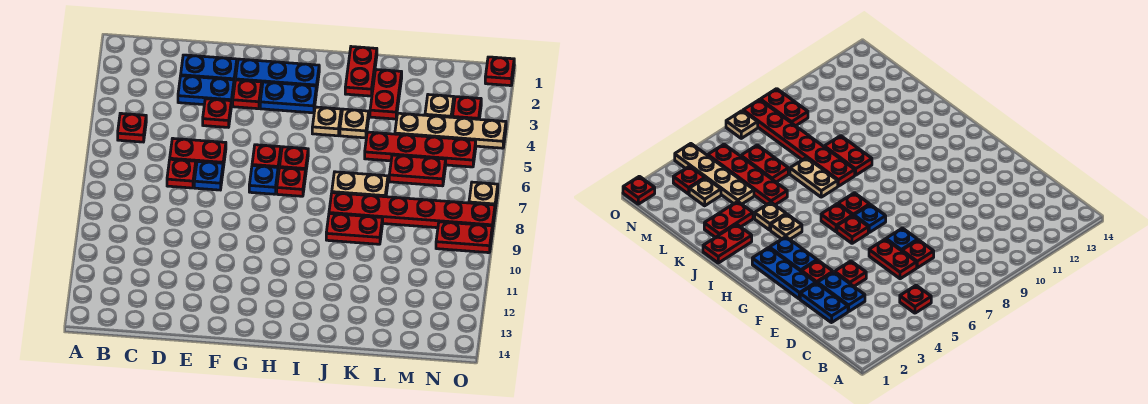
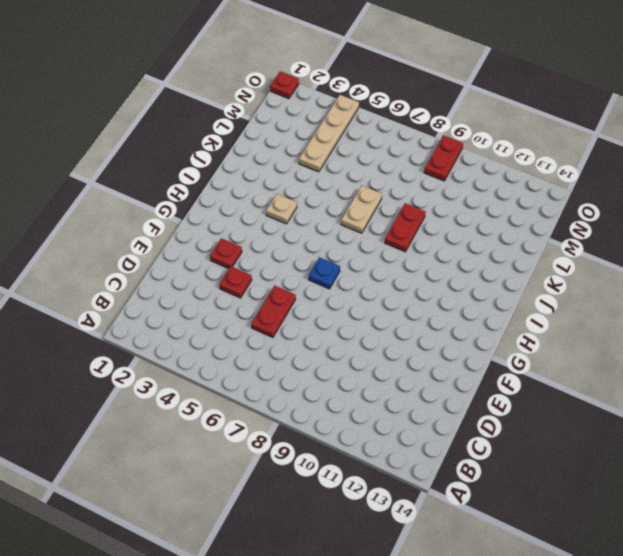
none -> red 1x1 plate [118,113,146,142]
none -> blue 1x2 plate [181,55,237,83]
none -> blue 1x2 plate [178,76,234,106]

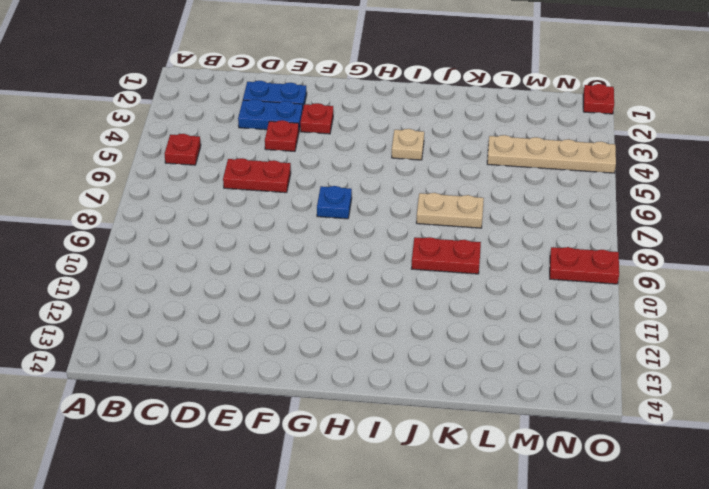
none -> red 1x1 plate [167,159,196,188]
none -> blue 1x1 plate [194,161,223,190]
none -> blue 1x3 plate [236,59,319,92]

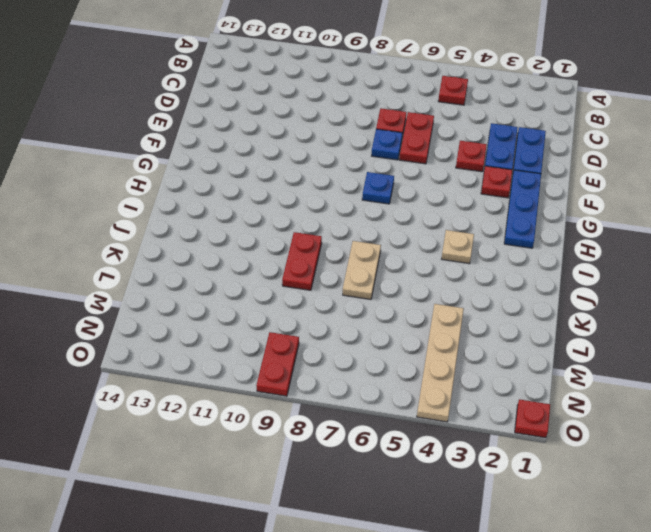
none -> blue 1x2 plate [260,82,316,113]
none -> red 1x1 plate [252,145,281,171]
none -> red 1x1 plate [280,147,308,170]

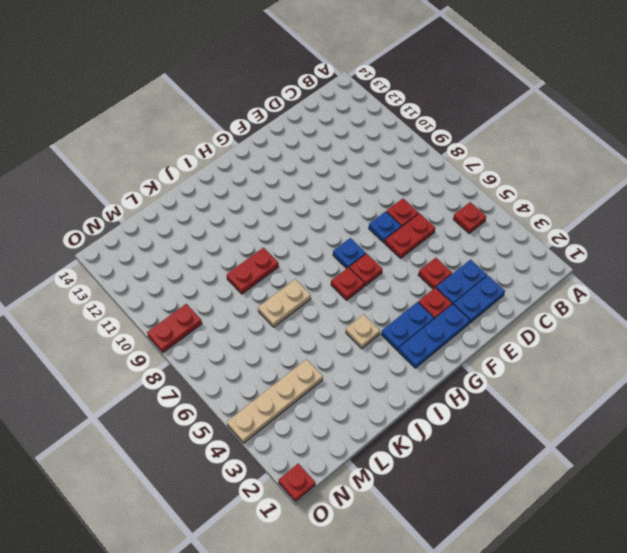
none -> red 1x1 plate [277,168,306,196]
none -> red 1x2 plate [345,47,377,96]
none -> tan 1x1 plate [340,109,369,138]

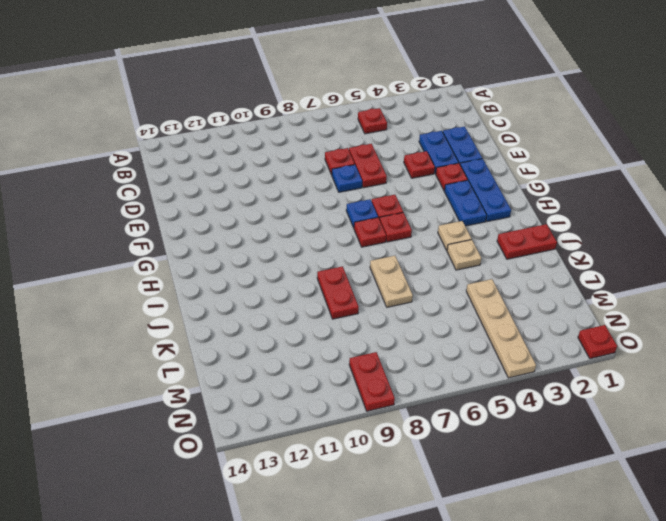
none -> red 1x6 plate [329,193,495,231]
none -> red 1x2 plate [370,70,402,119]
none -> red 1x4 plate [365,132,476,167]

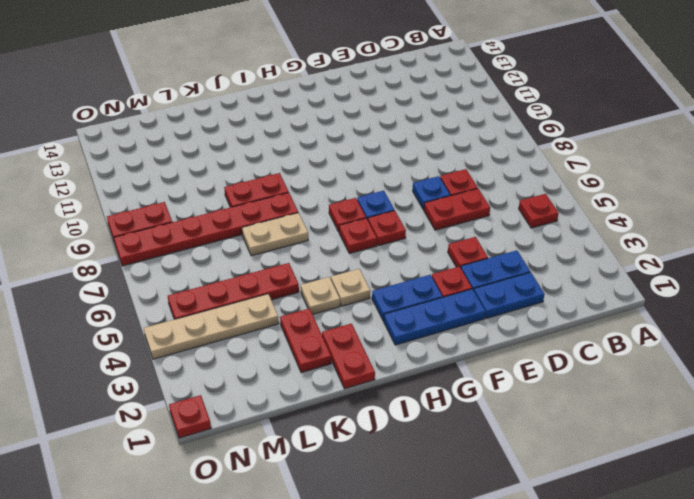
none -> red 1x2 plate [389,155,446,186]
none -> tan 1x1 plate [425,95,454,117]
none -> red 1x1 plate [453,97,481,119]

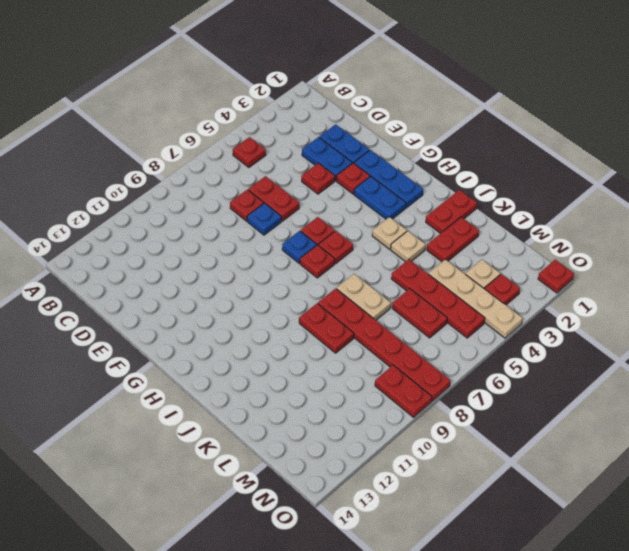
none -> tan 1x1 plate [469,182,498,208]

